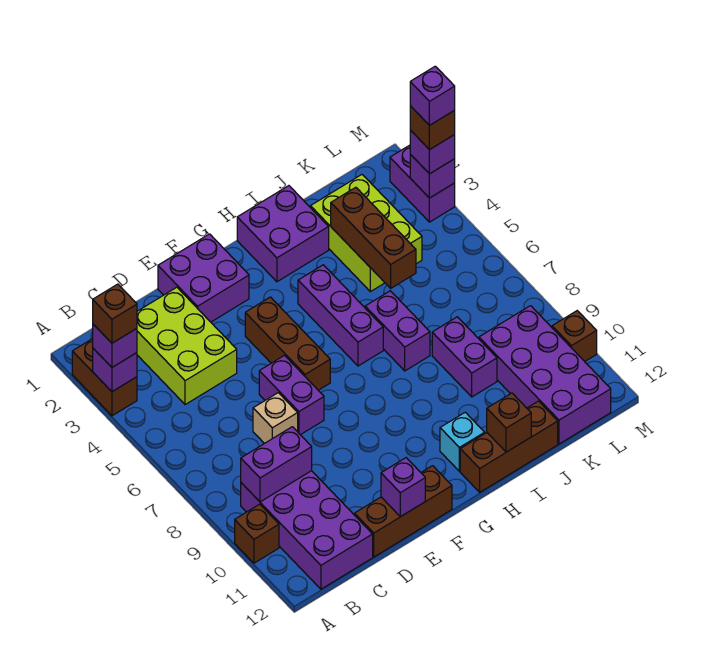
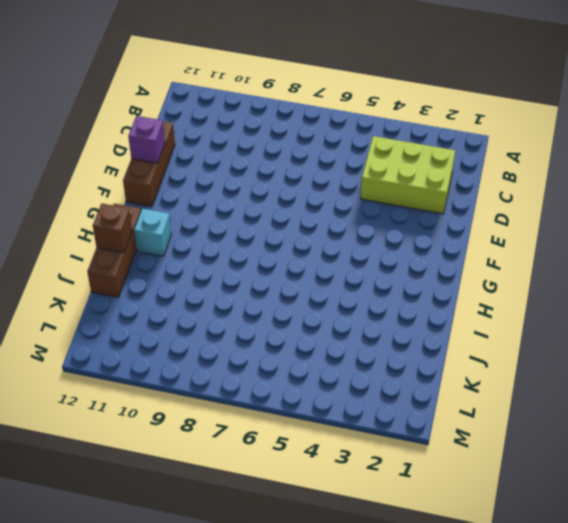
none -> brown 1x2 brick [72,339,137,416]
none -> brown 1x1 brick [235,504,279,563]
none -> purple 2x4 brick [241,471,373,589]
none -> tan 1x1 brick [253,393,298,444]

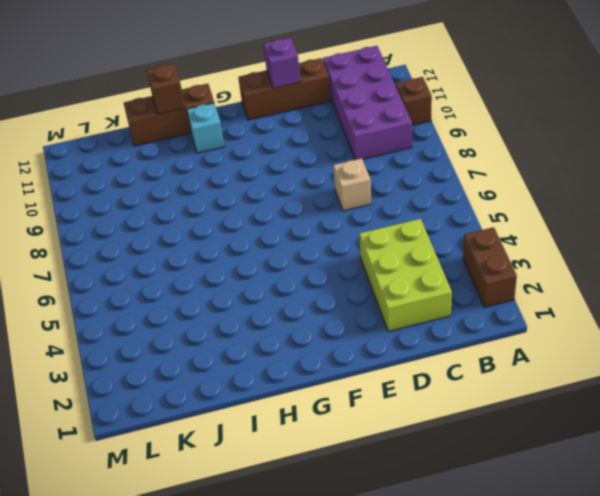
none -> purple 2x2 brick [158,234,249,322]
none -> purple 1x2 brick [259,355,324,435]
none -> brown 1x3 brick [245,297,330,390]
none -> purple 2x2 brick [237,186,329,282]

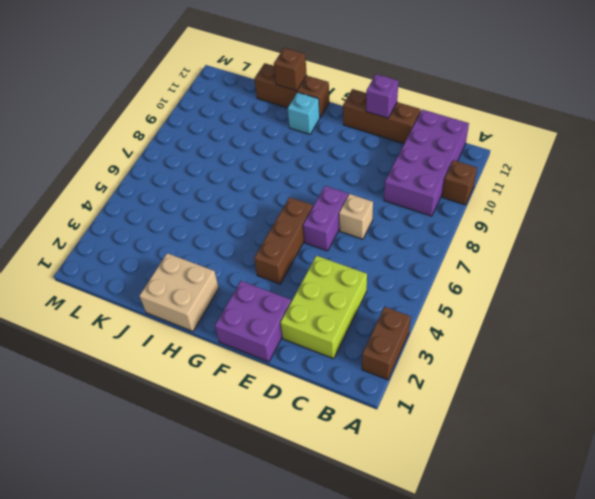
tan 2x2 brick [139,253,219,331] -> purple 2x2 brick [237,186,329,282]
none -> purple 1x3 brick [298,265,383,366]
none -> purple 1x2 brick [365,291,430,371]
none -> lime 2x3 brick [311,175,422,292]
none -> purple 1x2 brick [432,317,497,397]

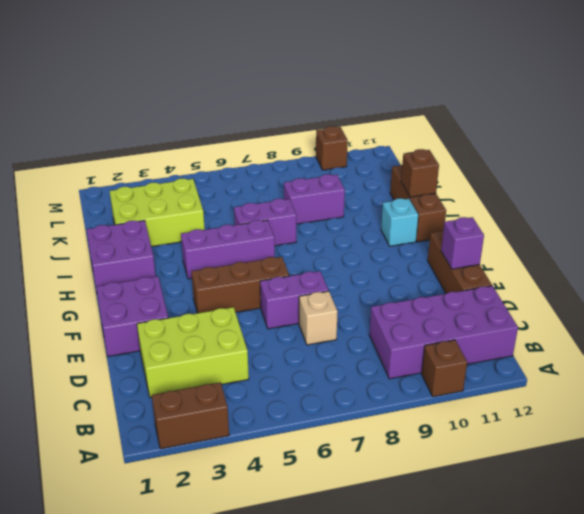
none -> purple 2x4 brick [479,306,611,444]
none -> purple 1x2 brick [390,145,455,222]
none -> purple 1x1 brick [93,348,137,392]
none -> purple 1x2 brick [241,427,312,502]

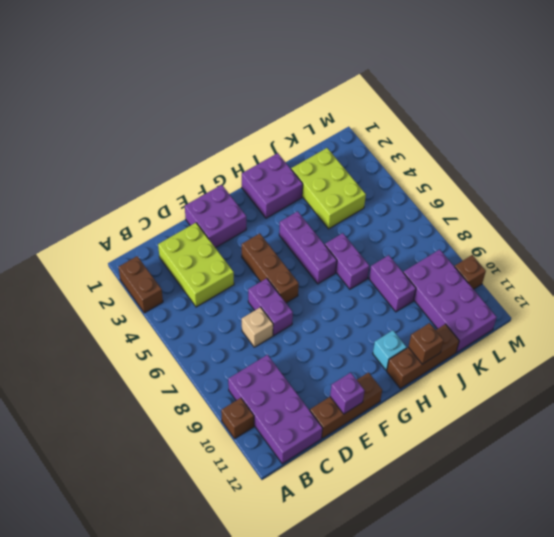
none -> purple 1x2 brick [390,145,455,222]
none -> purple 1x1 brick [93,348,137,392]
none -> purple 1x2 brick [241,427,312,502]
none -> brown 1x3 brick [331,187,416,288]

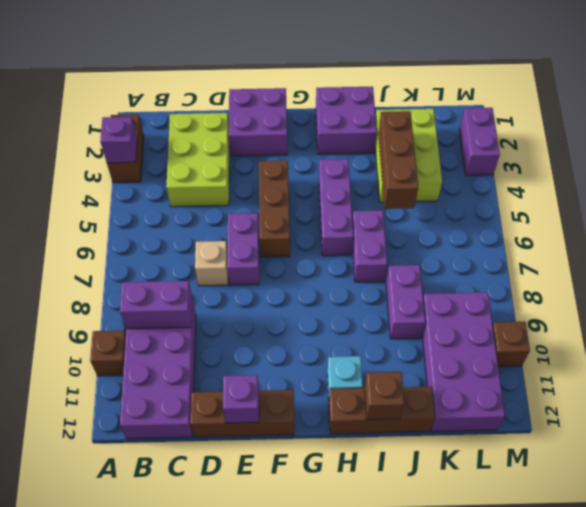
none -> purple 1x1 brick [410,154,455,198]
none -> purple 1x1 brick [93,324,137,367]
none -> purple 1x1 brick [410,130,455,174]
none -> brown 1x1 brick [93,284,137,343]

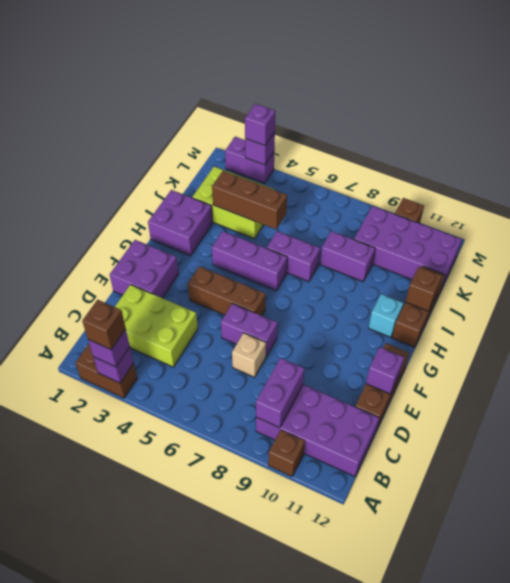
none -> brown 1x1 brick [410,106,455,150]
none -> purple 1x1 brick [410,66,455,125]

